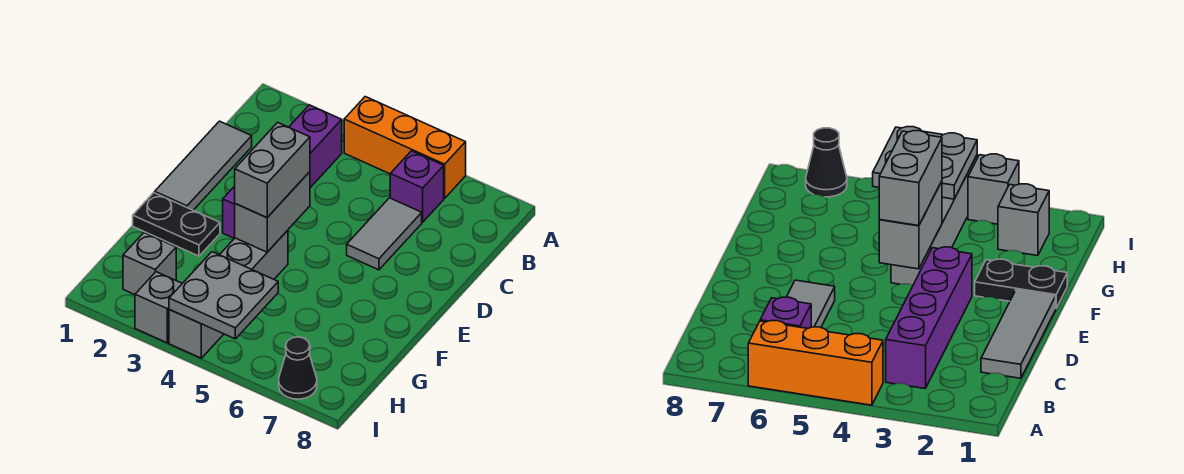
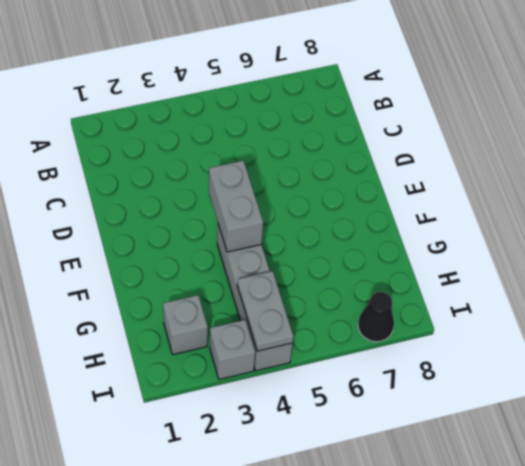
grey 1x2 plate [237,271,294,351] -> grey 2x2 plate [169,252,278,339]
none -> orange 1x3 brick [344,97,466,198]
none -> purple 1x4 brick [223,105,342,238]
none -> purple 1x1 brick [390,151,444,222]

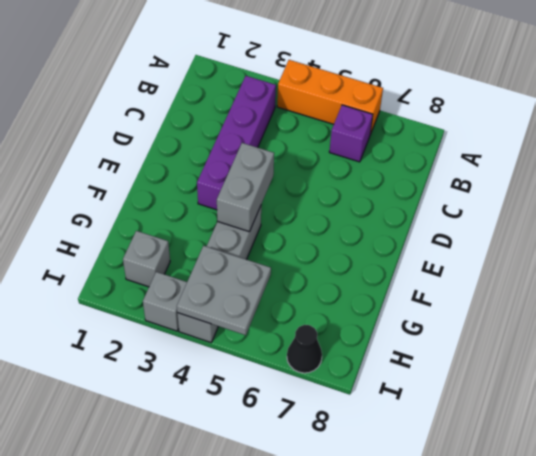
none -> grey 1x3 tile [155,121,252,210]
none -> grey 1x2 tile [347,198,422,270]
none -> black 1x2 plate [133,193,220,256]

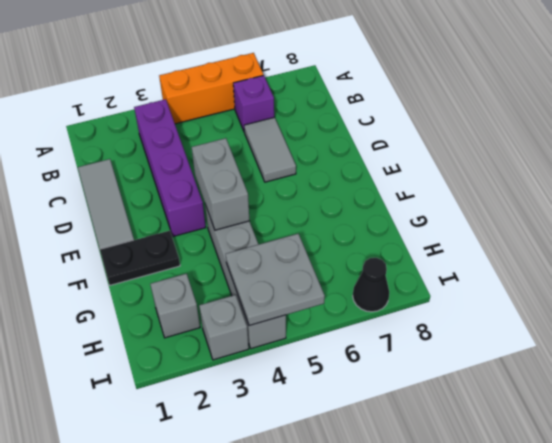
none -> grey 1x2 brick [235,122,310,218]

